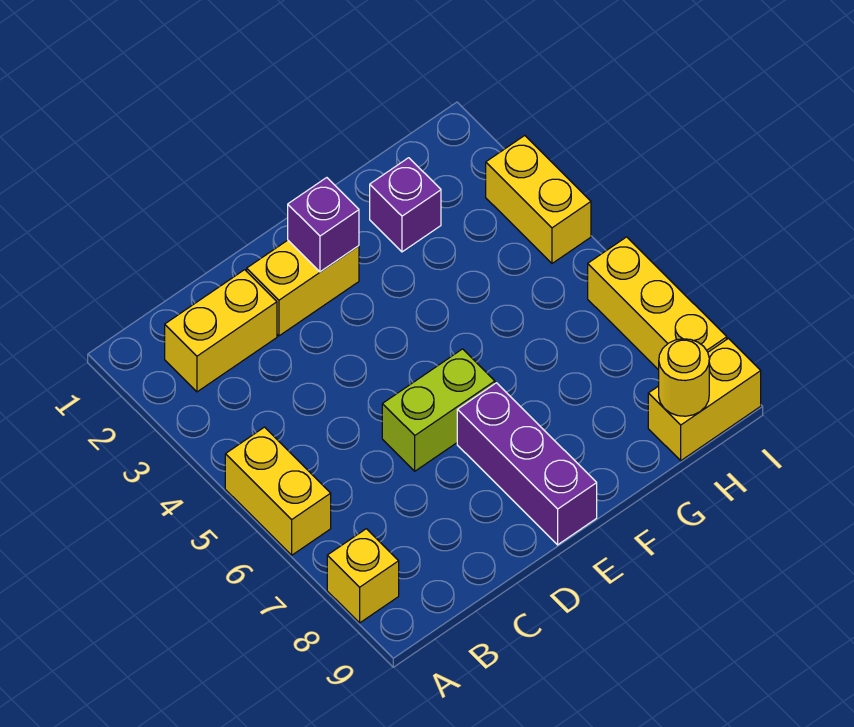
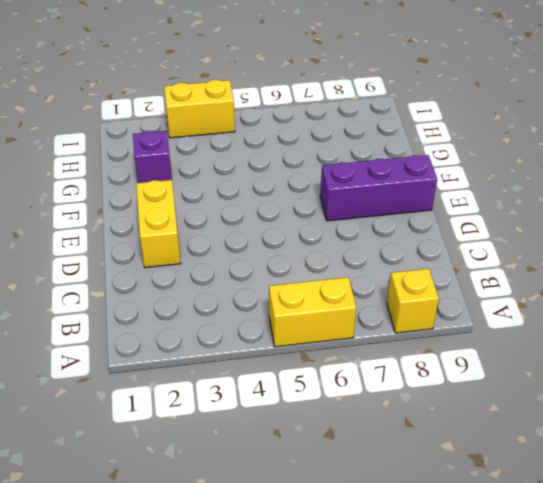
none -> yellow 1x2 brick [165,270,277,392]
none -> lime 1x2 brick [382,349,495,471]
none -> yellow 1x2 brick [648,339,761,461]

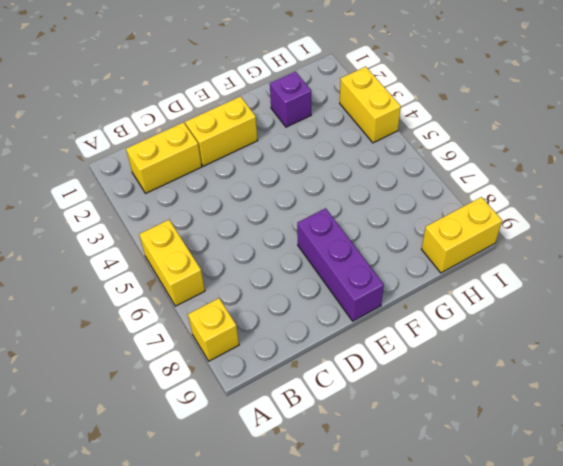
none -> lime 1x2 brick [382,349,495,471]
none -> yellow 1x3 brick [588,237,727,370]
none -> purple 1x1 brick [288,178,359,272]

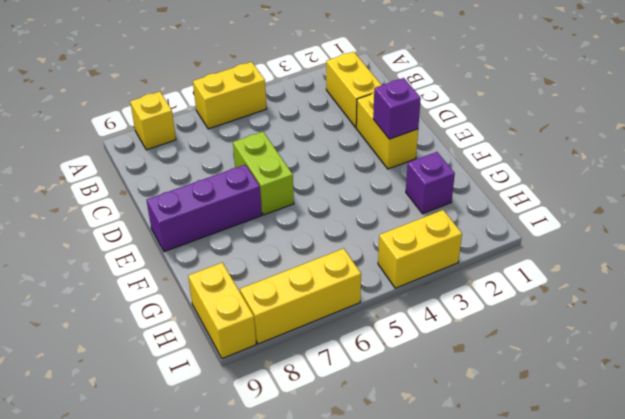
none -> yellow 1x1 round brick [659,339,709,416]

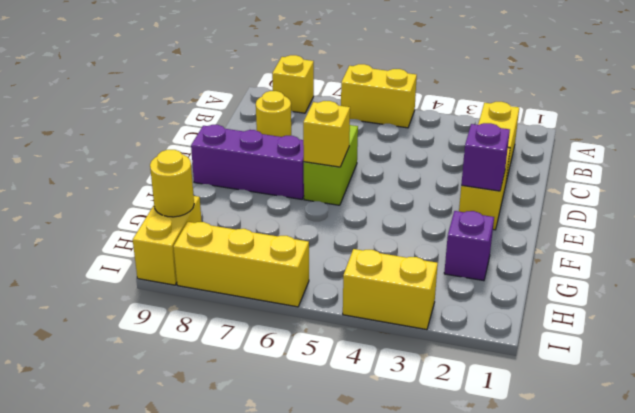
yellow 1x1 round brick [256,91,291,137] -> none
yellow 1x1 brick [303,101,350,167] -> none

